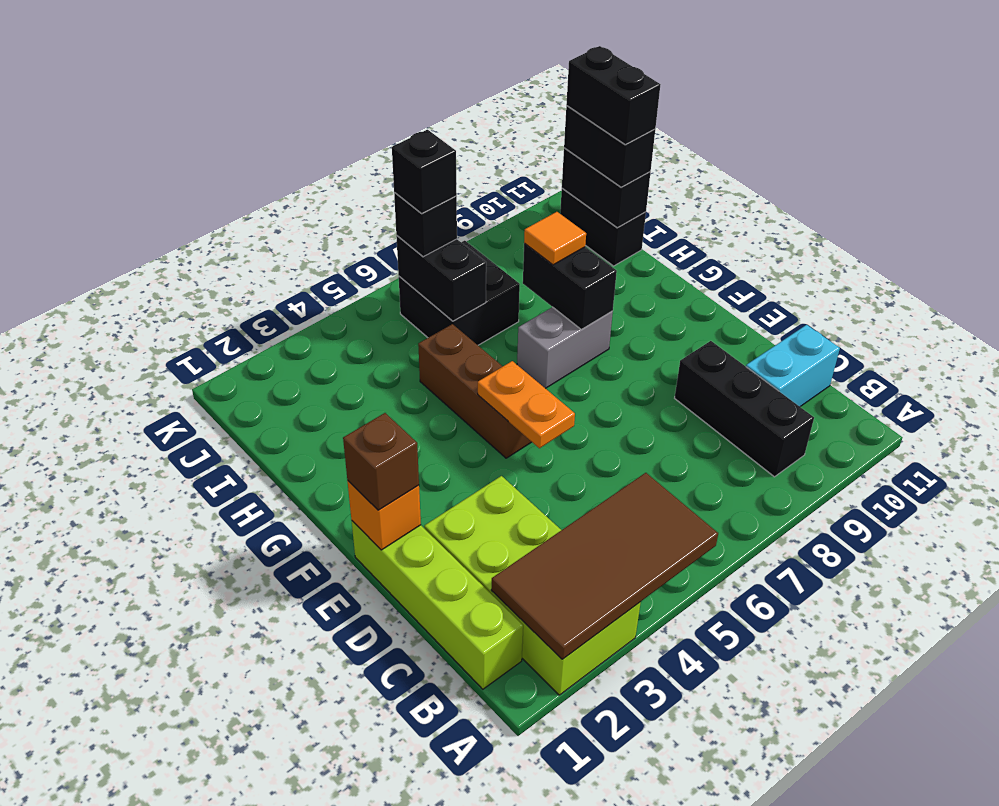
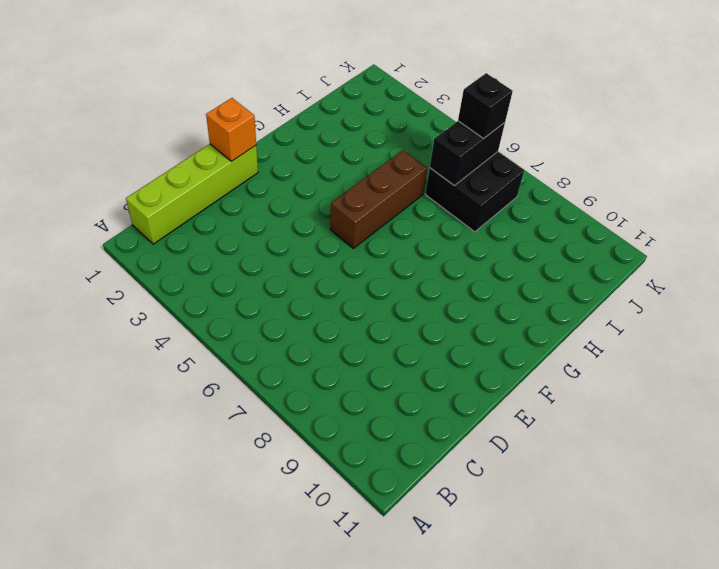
none -> lime 2x4 brick [424,476,641,695]
none -> black 1x3 brick [675,341,814,477]
none -> cyan 1x2 brick [746,325,840,406]

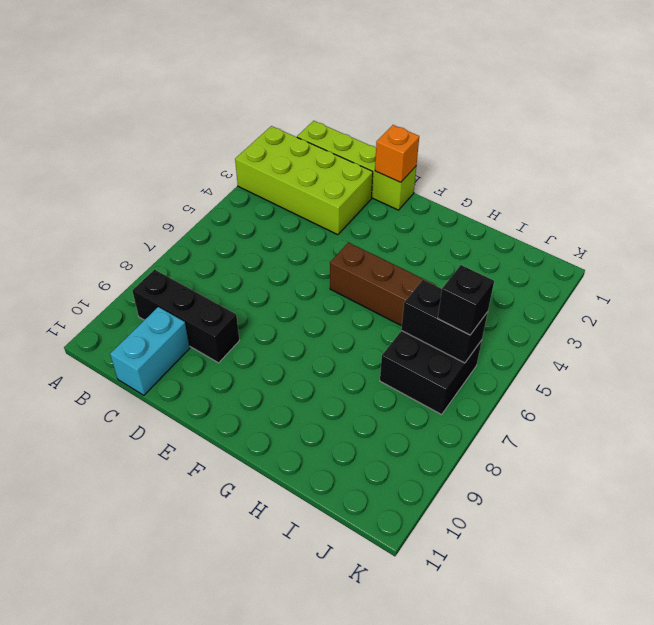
none -> grey 1x2 brick [517,307,613,388]
none -> black 1x2 brick [560,188,646,266]
none -> brown 2x4 tile [491,473,718,659]

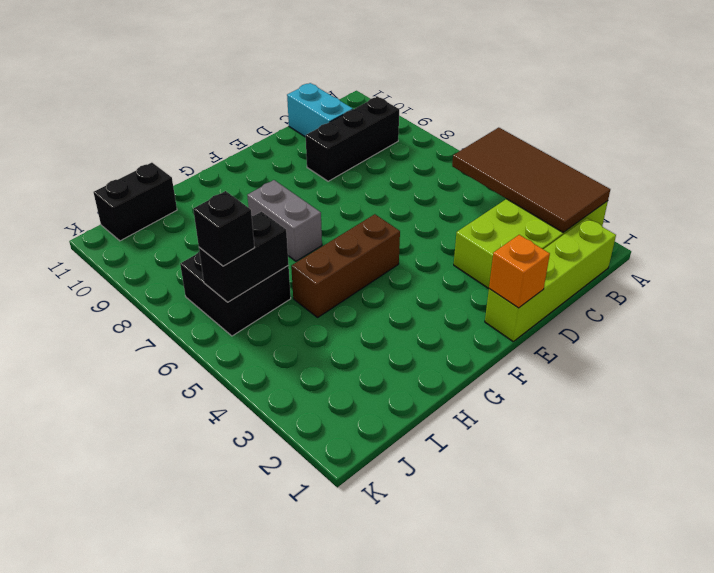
none -> orange 1x2 plate [478,361,575,448]
none -> black 1x2 brick [523,243,617,330]
none -> black 1x2 brick [562,148,651,228]

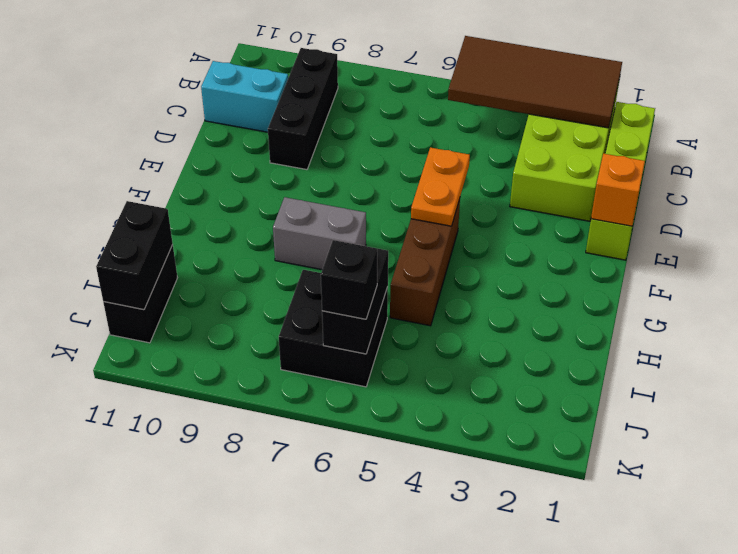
none -> black 1x2 brick [523,243,617,330]
none -> brown 1x1 brick [343,413,419,510]
none -> orange 1x1 tile [524,212,586,265]

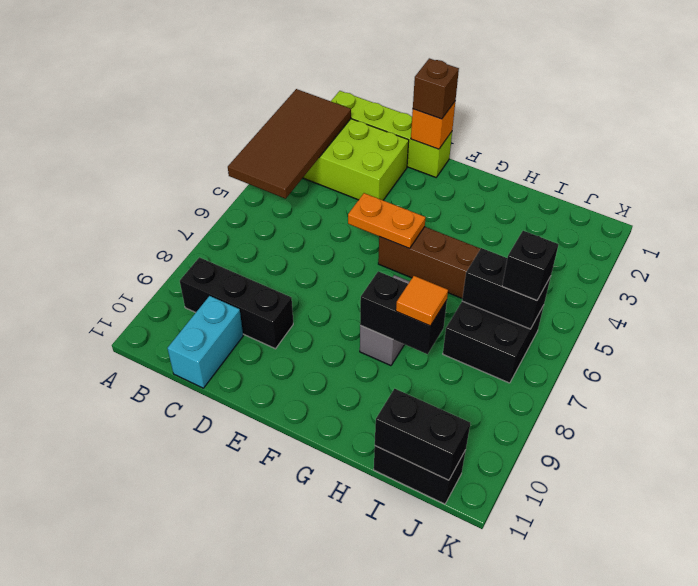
none -> black 1x2 brick [564,106,655,187]
none -> black 1x2 brick [566,46,660,145]
none -> black 1x1 brick [392,130,457,213]

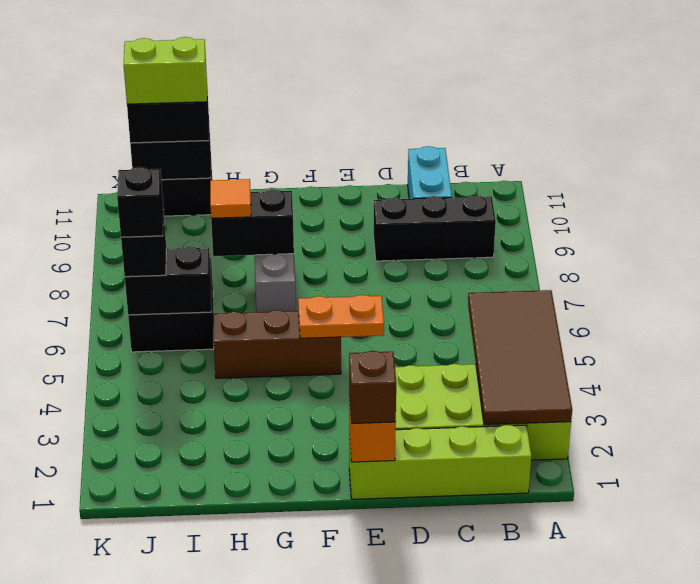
lime 1x2 brick [124,37,207,104] -> black 1x2 brick [566,46,660,145]

